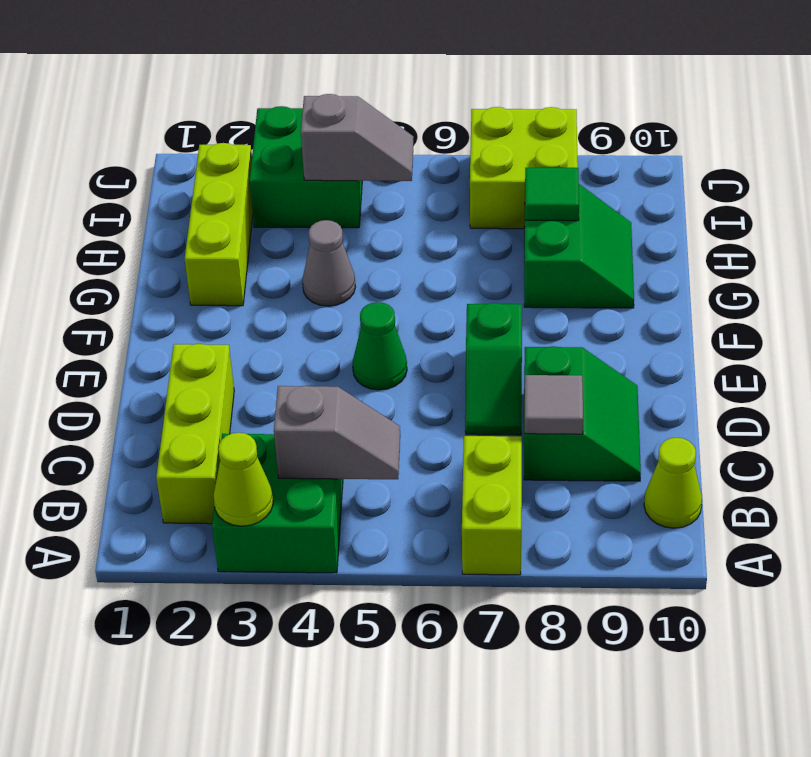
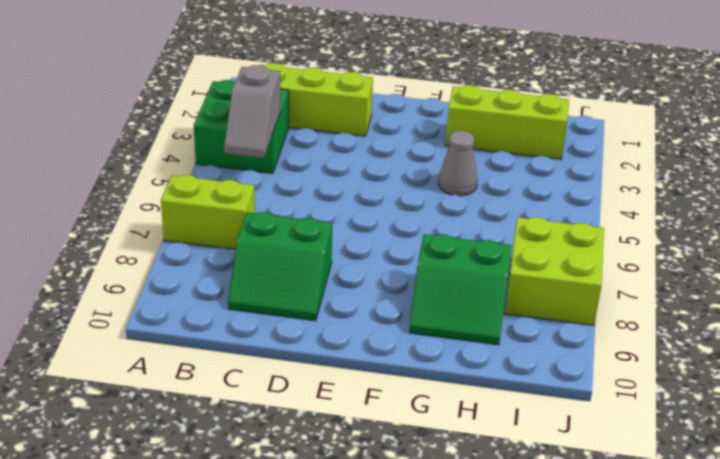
none -> lime 1x1 cone [644,438,702,528]
none -> green 1x2 slope [465,303,522,435]
none -> green 1x1 cone [353,302,407,390]

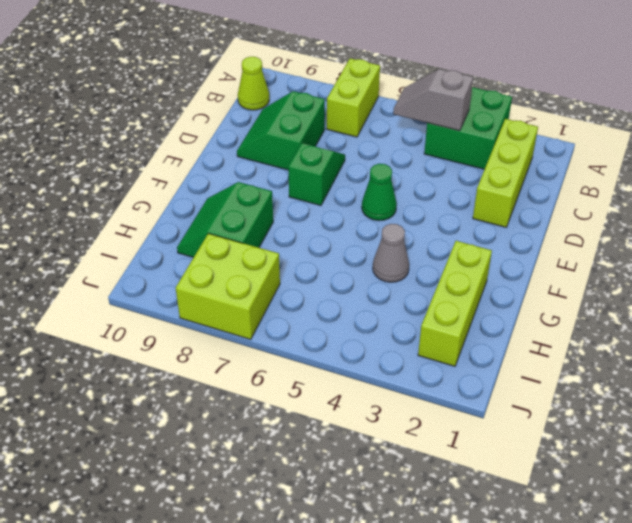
none -> green 2x2 brick [250,106,362,228]
none -> lime 1x1 cone [214,433,273,526]
none -> grey 1x1 tile [525,375,583,434]

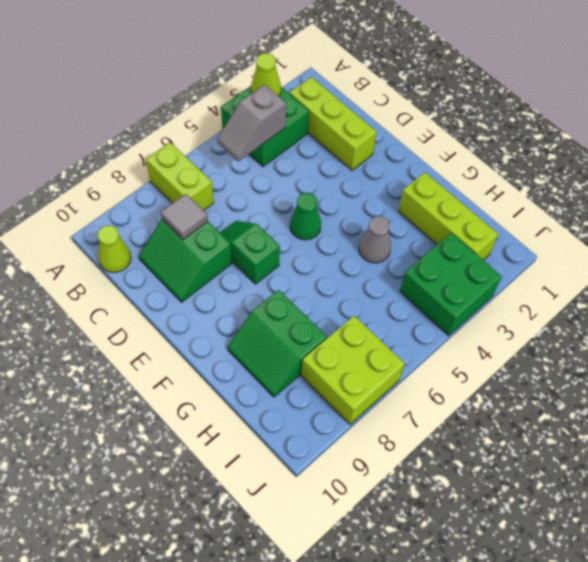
none -> green 1x1 tile [525,168,579,221]
none -> grey 1x2 slope [301,94,414,181]

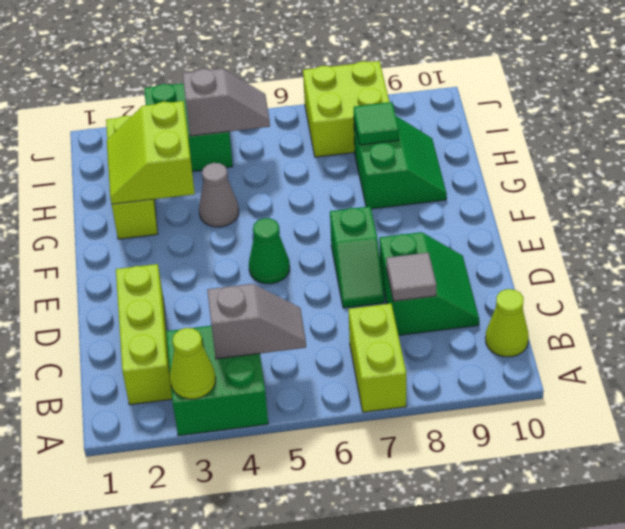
lime 2x2 slope [107,101,195,204] -> none

